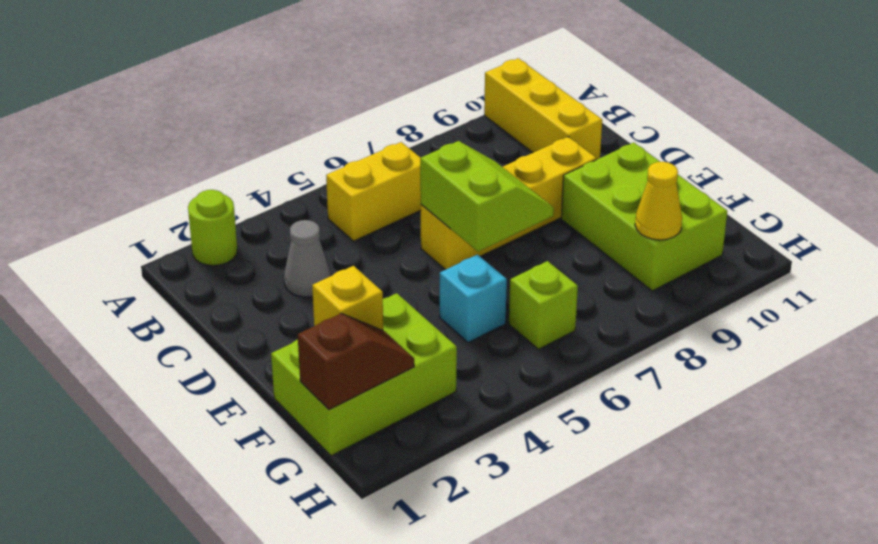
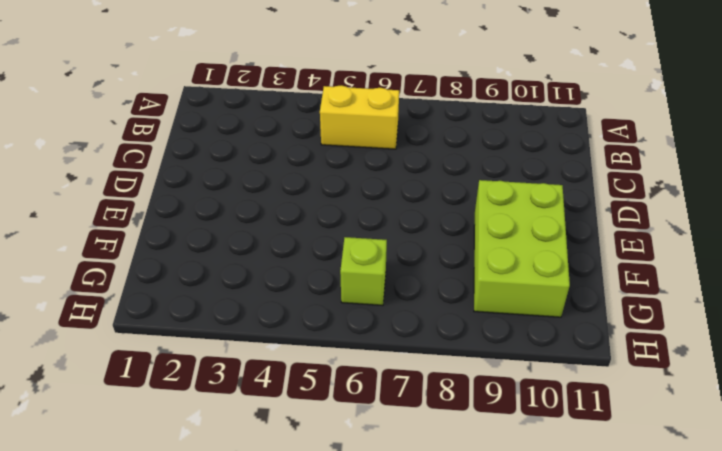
none -> lime 1x1 round brick [188,190,237,266]
none -> yellow 1x3 brick [484,58,602,159]
none -> grey 1x1 cone [284,220,330,297]

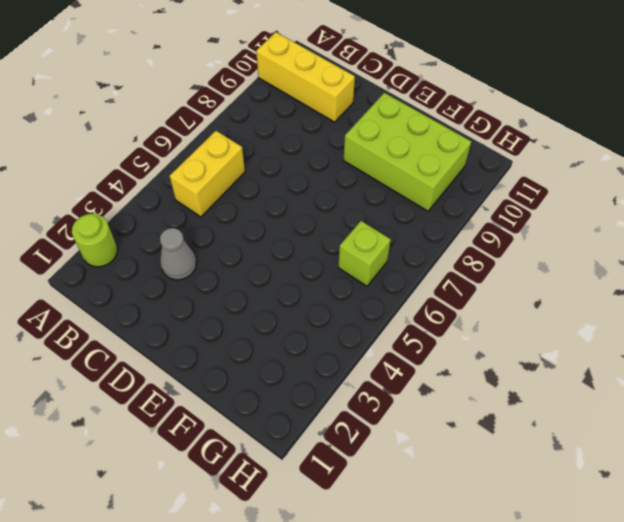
none -> yellow 1x4 brick [421,137,597,270]
none -> lime 2x3 brick [271,293,457,456]
none -> cyan 1x1 brick [440,255,507,342]

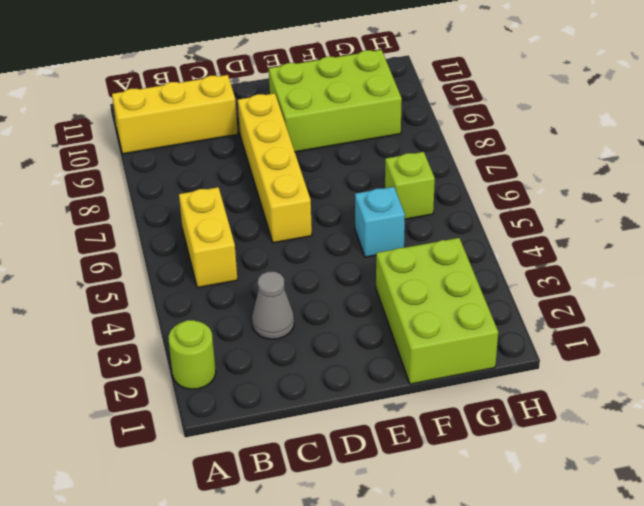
none -> lime 2x2 slope [420,141,554,252]
none -> yellow 1x1 brick [312,266,383,330]
none -> brown 1x2 slope [298,314,414,410]

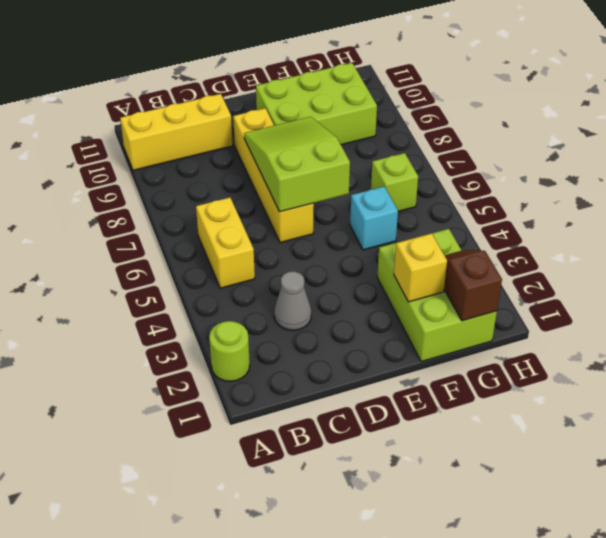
lime 2x3 slope [244,117,350,212] -> lime 2x2 slope [420,141,554,252]
none -> yellow 1x1 cone [635,162,682,240]

